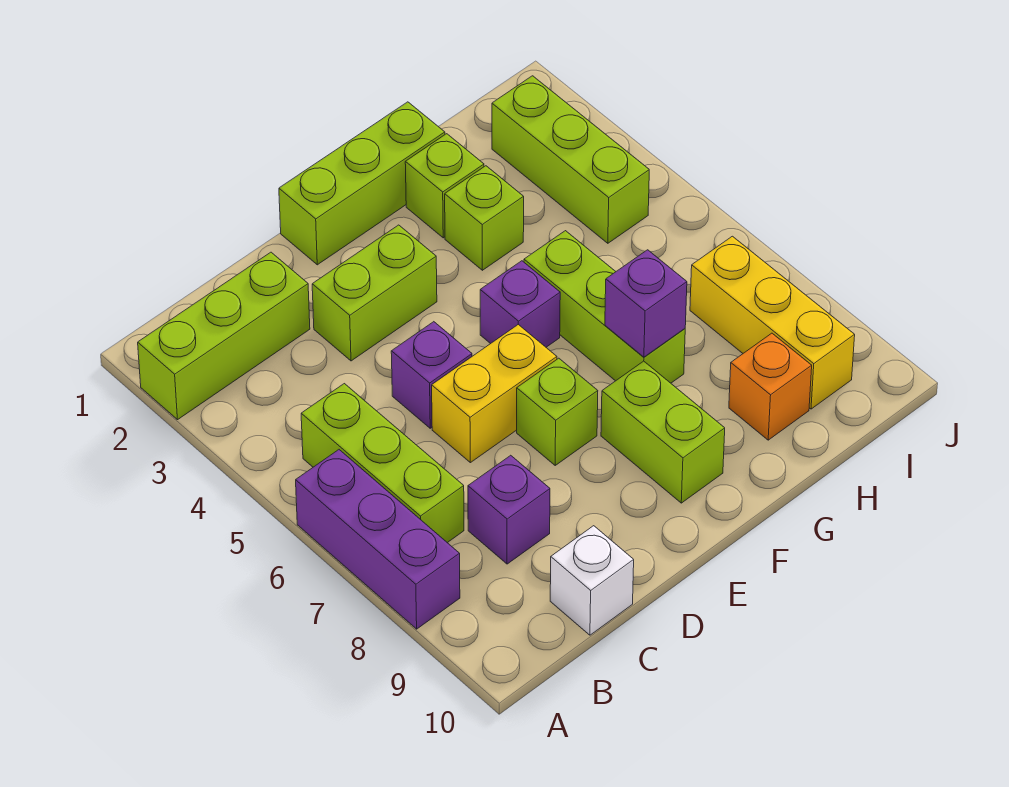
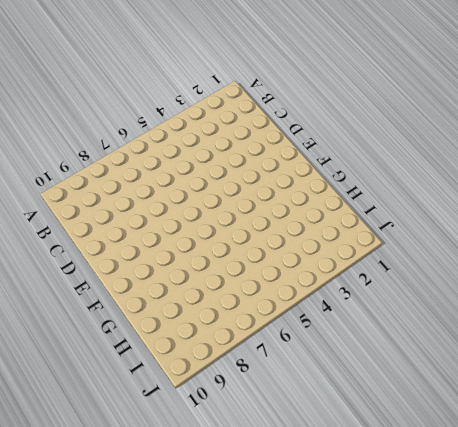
none -> lime 1x3 brick [138,252,310,420]
none -> purple 1x3 brick [296,450,460,629]
none -> lime 1x3 brick [301,384,464,543]

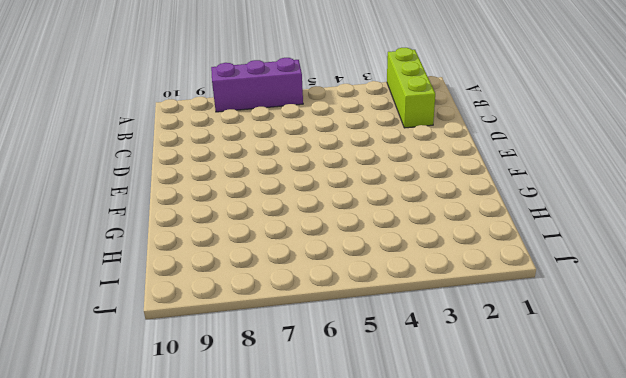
none -> lime 1x3 brick [301,384,464,543]
none -> purple 1x1 brick [468,455,550,564]
none -> white 1x1 brick [550,526,634,635]

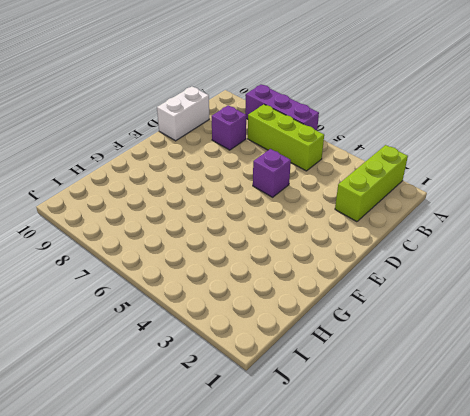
white 1x2 brick [157,86,209,141] -> white 1x1 brick [550,526,634,635]
none -> lime 1x2 brick [312,225,437,361]
none -> yellow 1x2 brick [432,325,557,463]
none -> lime 1x3 brick [279,102,445,265]

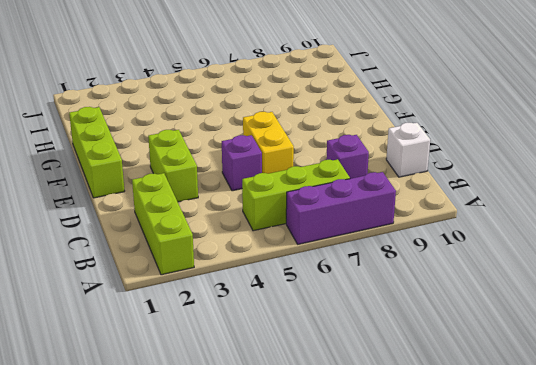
none -> lime 1x1 brick [517,358,598,465]
none -> purple 1x1 brick [480,261,560,347]
none -> lime 1x2 brick [601,361,725,503]

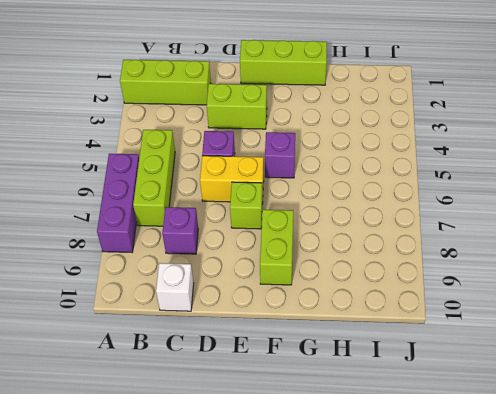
none -> lime 1x1 brick [405,134,484,238]
none -> lime 1x1 brick [445,166,524,270]
none -> lime 1x3 brick [524,231,685,383]

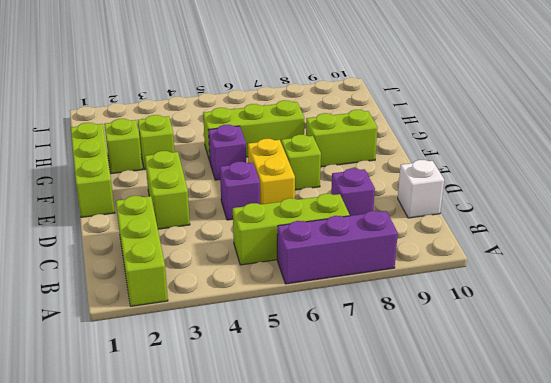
none -> orange 1x1 brick [729,333,812,440]
none -> lime 1x3 brick [492,76,649,243]
none -> yellow 1x3 brick [690,236,855,409]

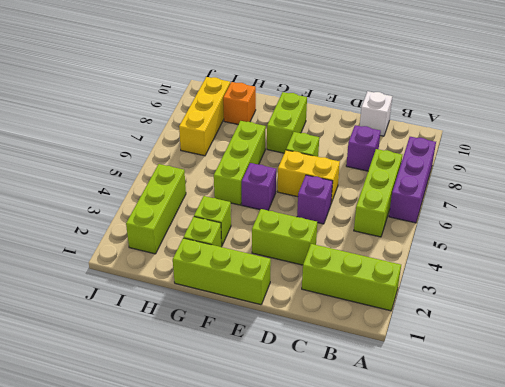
none -> purple 1x1 brick [605,250,687,357]

